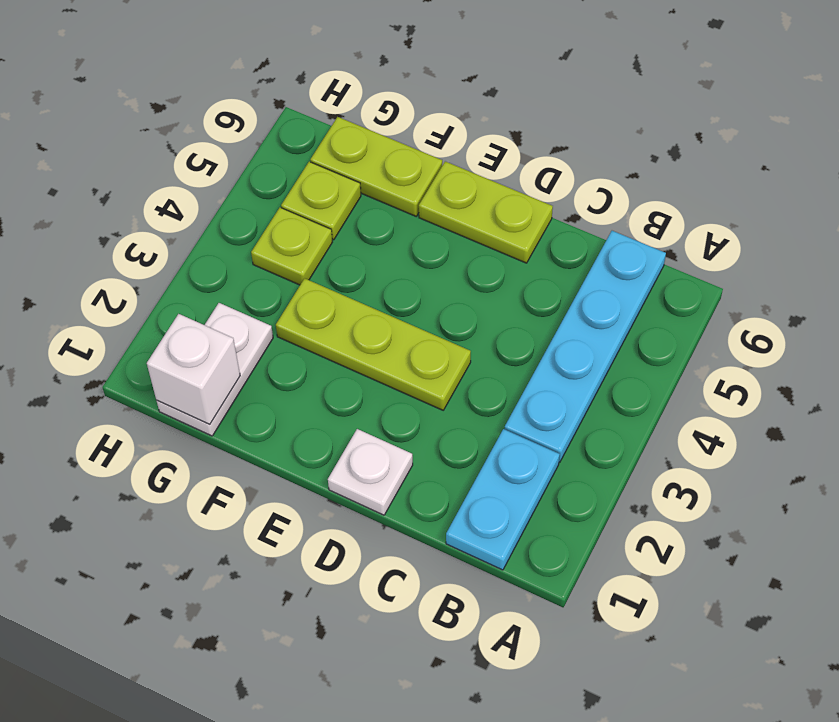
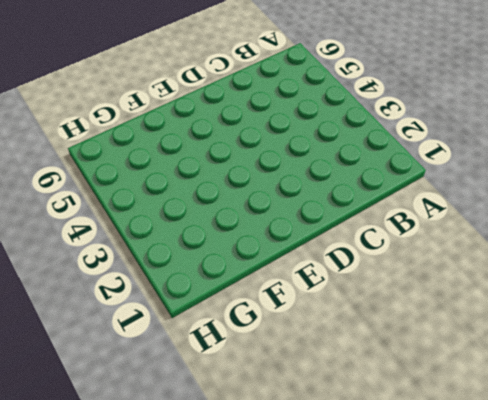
none -> cyan 1x2 plate [446,429,560,570]
none -> cyan 1x4 plate [505,231,666,462]

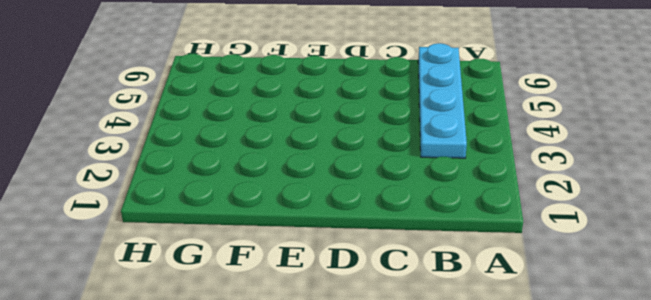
none -> cyan 1x2 plate [446,429,560,570]
none -> white 1x1 plate [328,429,413,515]

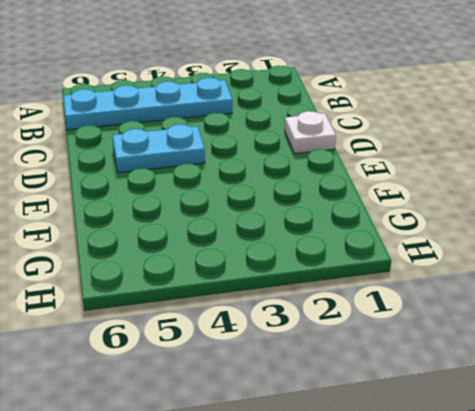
cyan 1x2 plate [112,124,205,173] -> cyan 1x2 plate moved to [446,429,560,570]
none -> lime 1x3 plate [276,278,471,410]
none -> lime 1x2 plate [419,161,553,263]

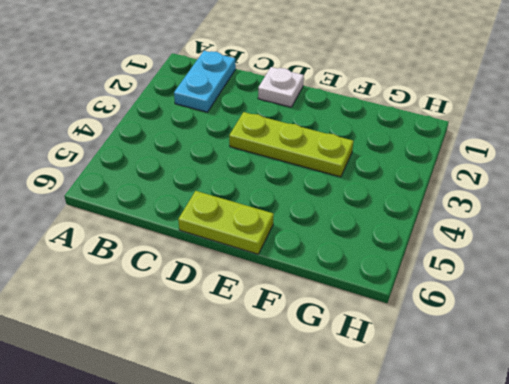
none -> cyan 1x4 plate [505,231,666,462]
none -> lime 1x2 plate [310,117,442,216]

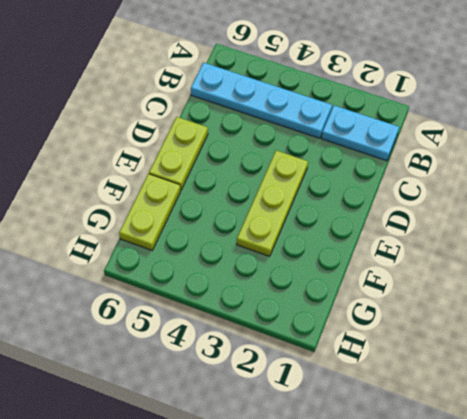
none -> white 1x1 plate [328,429,413,515]
none -> white 1x2 plate [156,303,273,436]

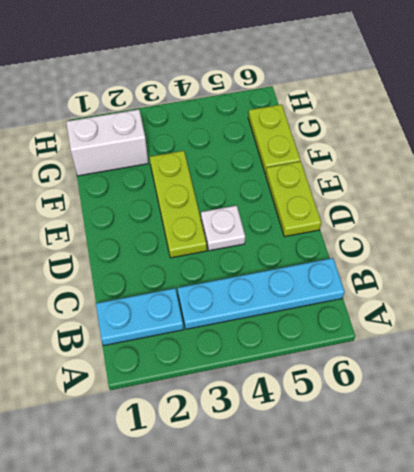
white 1x1 plate [201,205,245,251] -> white 1x1 plate moved to [328,429,413,515]
white 1x2 brick [67,109,148,176] -> white 1x2 plate [156,303,273,436]
none -> lime 1x1 plate [251,208,332,285]
none -> lime 1x1 plate [281,162,361,240]

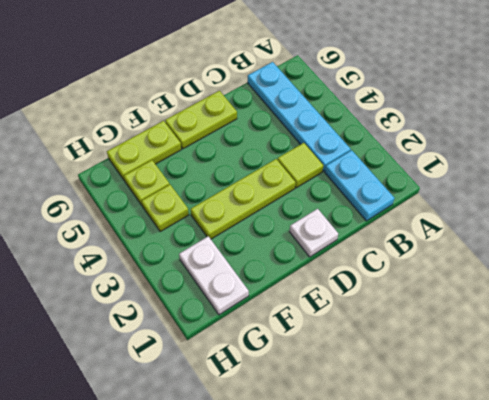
lime 1x1 tile [277,143,323,188] -> none
none -> white 1x1 brick [147,314,240,424]

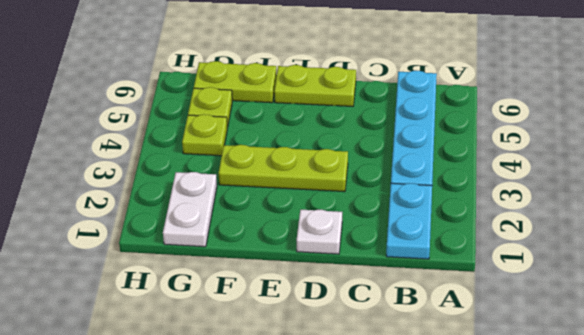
none -> white 1x1 brick [147,314,240,424]

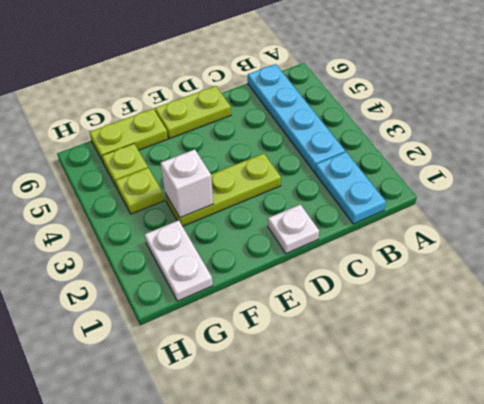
white 1x1 brick [161,149,213,218] -> white 1x1 brick moved to [147,314,240,424]

